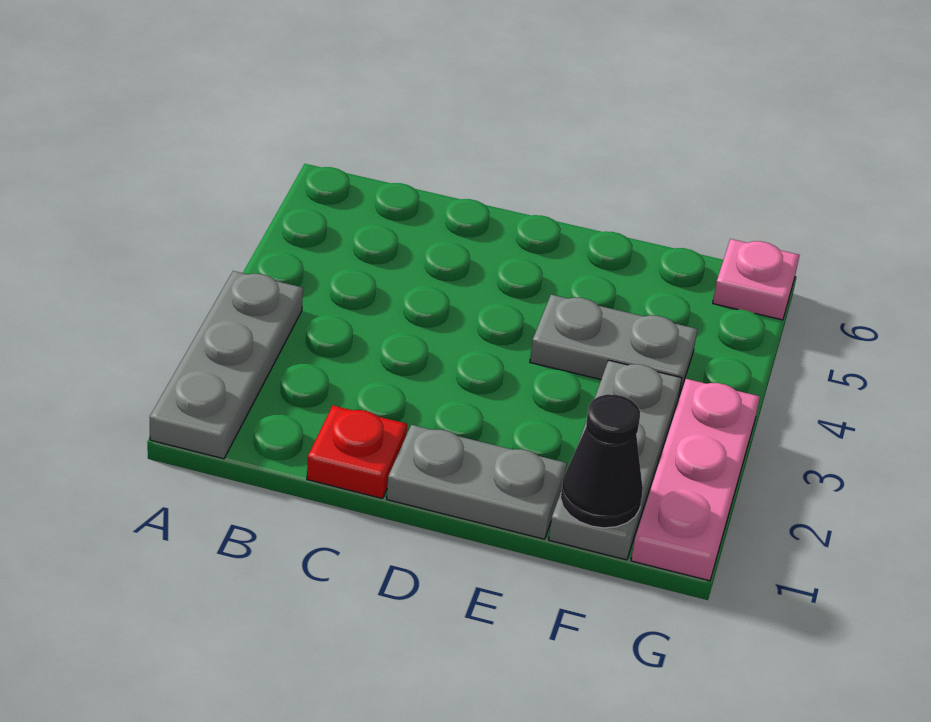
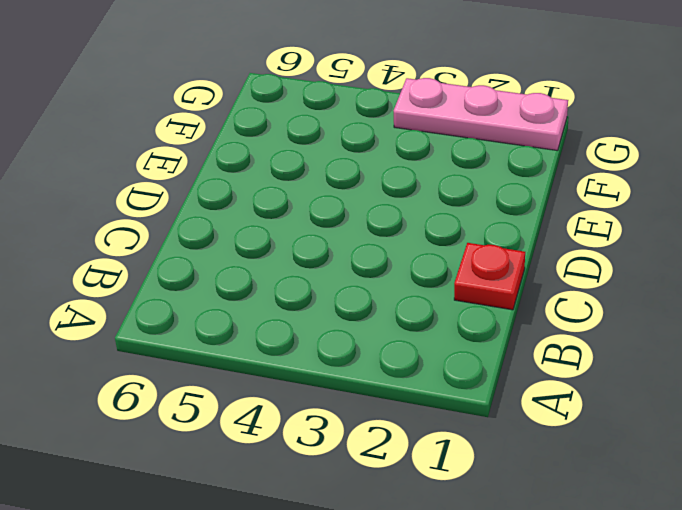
none -> grey 1x3 plate [150,271,303,459]
none -> grey 1x2 plate [387,425,567,539]

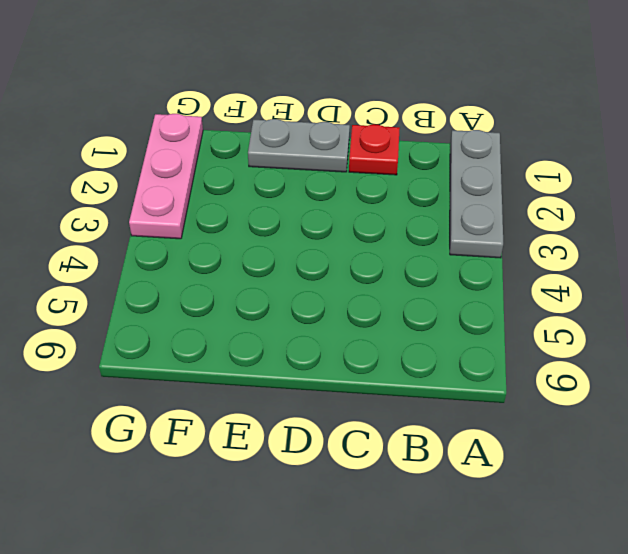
none -> grey 1x2 plate [530,295,697,398]
none -> grey 1x3 plate [549,360,682,560]

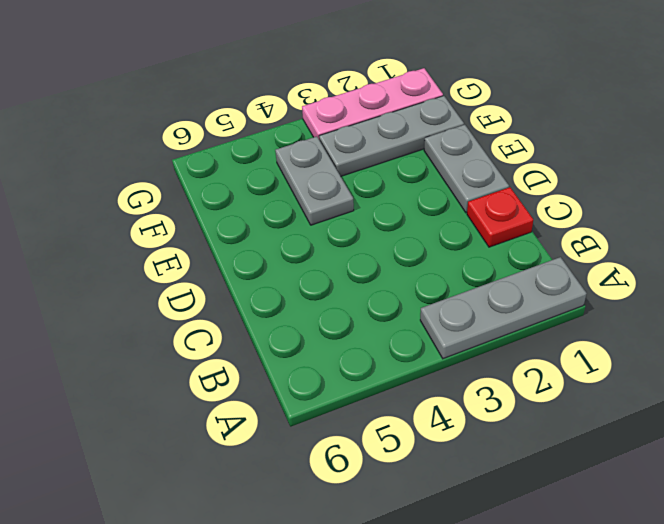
none -> pink 1x1 plate [713,239,799,320]
none -> black 1x1 cone [561,394,643,528]

